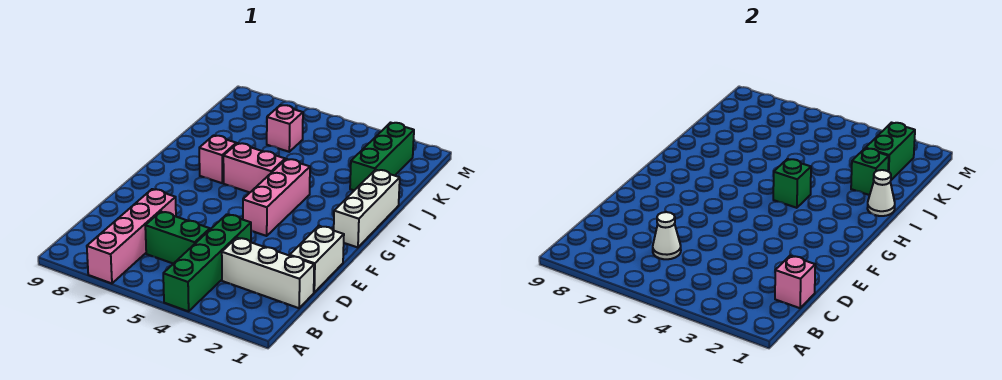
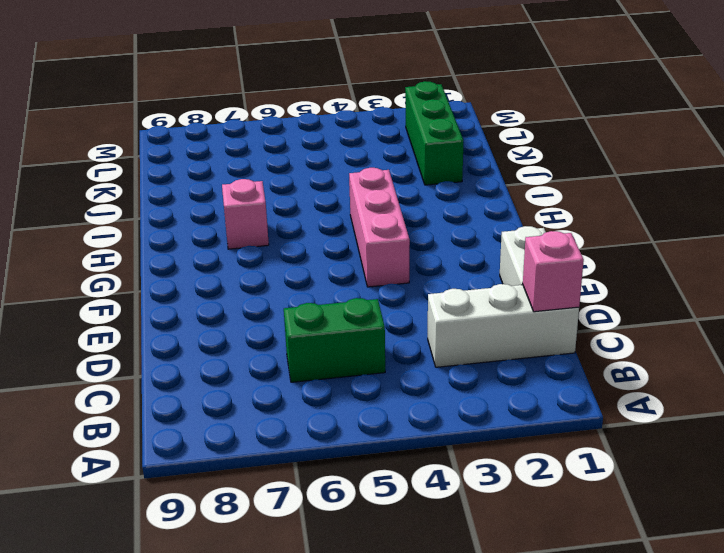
none -> green 1x4 brick [163,214,251,311]
none -> pink 1x4 brick [87,189,176,283]
none -> white 1x3 brick [334,170,400,247]

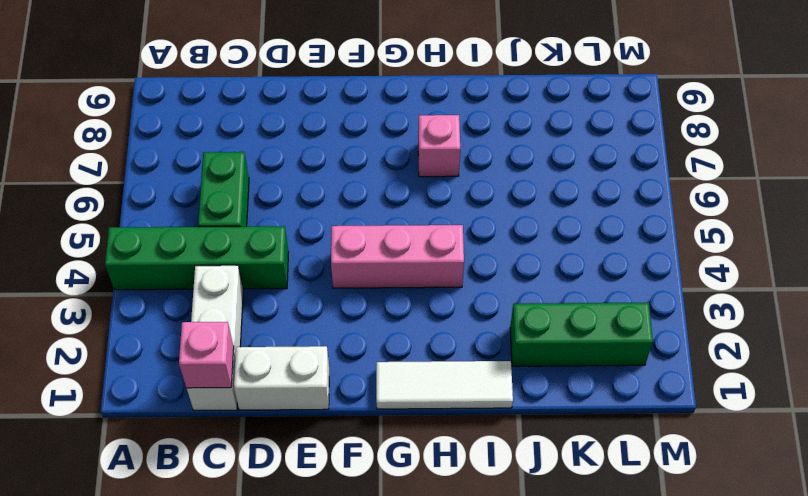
white 1x3 tile [376,361,513,409] -> white 1x3 brick [334,170,400,247]
none -> pink 1x4 brick [87,189,176,283]
none -> pink 1x2 brick [223,143,285,192]
none -> pink 1x1 brick [267,105,303,152]

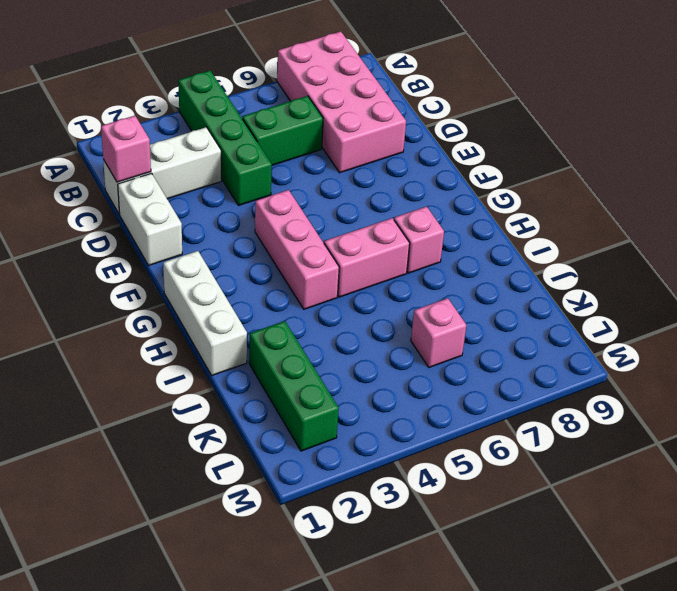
pink 2x4 brick [277,31,406,173] -> pink 1x4 brick [87,189,176,283]
none -> white 1x1 cone [653,212,681,259]
none -> green 1x1 brick [773,159,811,208]
none -> white 1x1 cone [867,170,895,216]

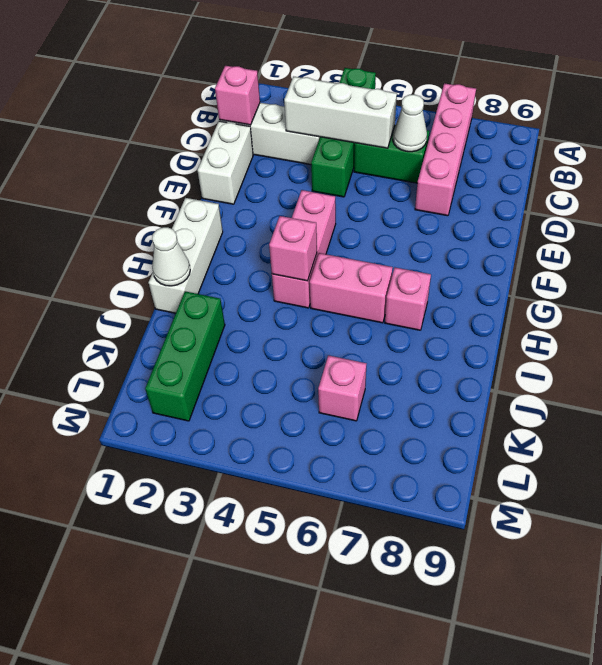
white 1x3 brick [284,77,397,148] -> none
pink 1x1 brick [269,216,317,281] -> green 1x1 brick [773,159,811,208]
none -> green 1x1 brick [851,148,889,195]
none -> green 1x2 brick [866,123,915,180]

